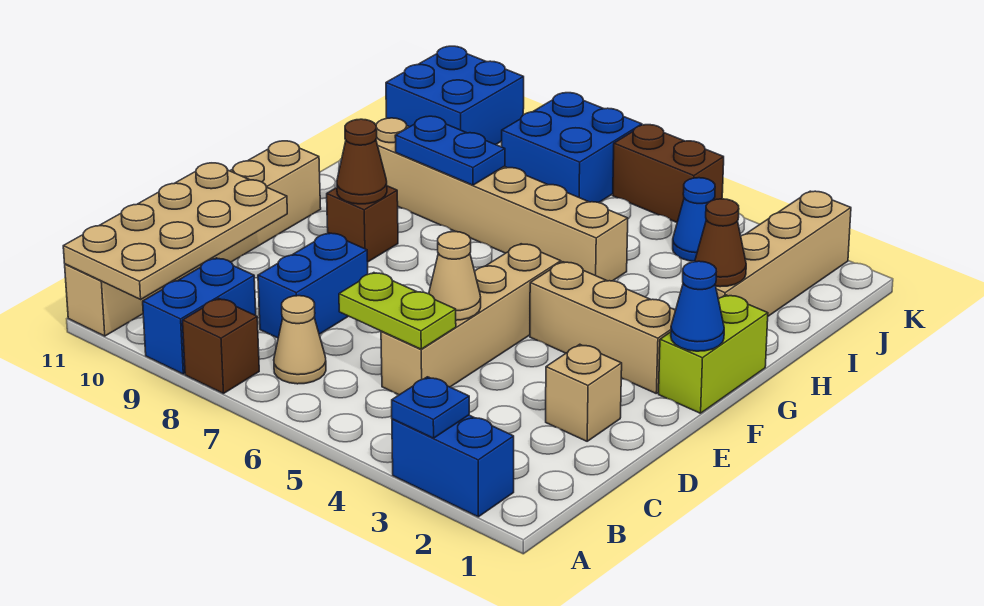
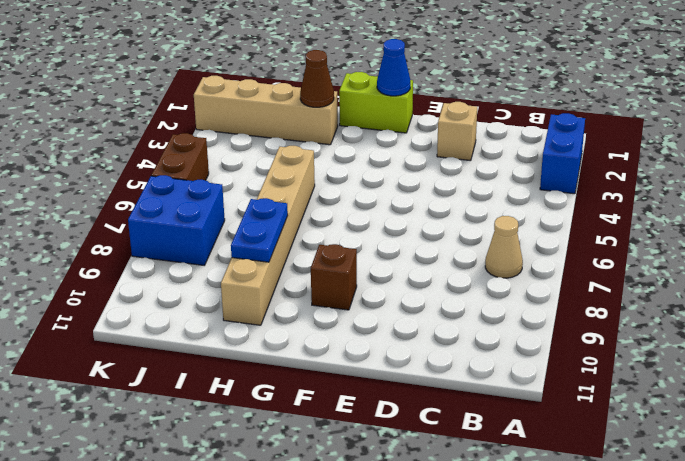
none -> brown 1x1 brick [183,299,259,394]
none -> blue 1x2 brick [143,258,256,374]
none -> tan 1x6 brick [65,141,321,336]

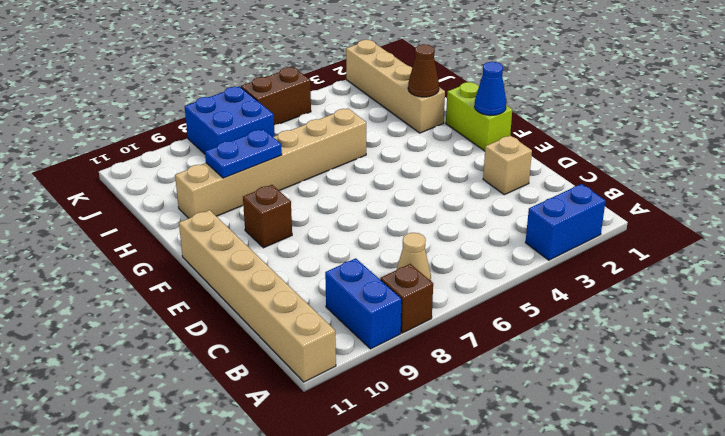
none -> tan 1x4 brick [381,244,561,395]
none -> blue 1x2 brick [258,233,368,338]
none -> tan 1x3 brick [530,262,676,393]

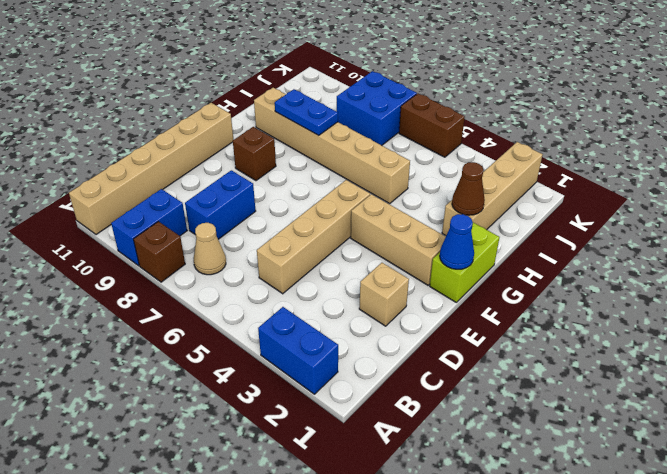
none -> blue 1x1 cone [673,178,715,262]
none -> blue 2x2 brick [386,46,524,145]
none -> blue 1x1 plate [392,377,469,438]

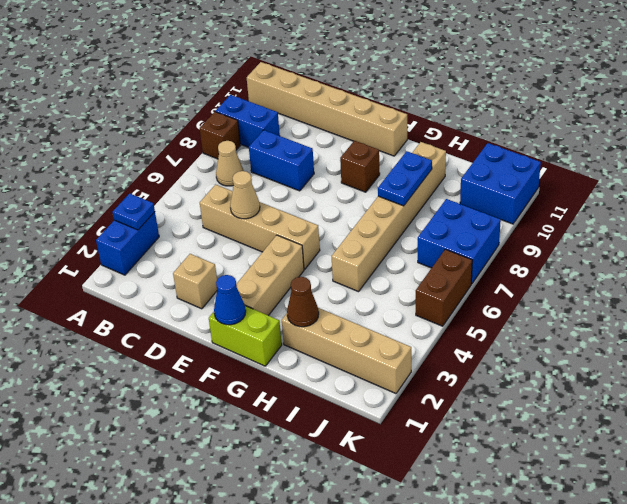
none -> blue 1x1 cone [673,178,715,262]
none -> tan 2x4 plate [63,163,287,299]
none -> lime 1x2 plate [339,273,456,349]

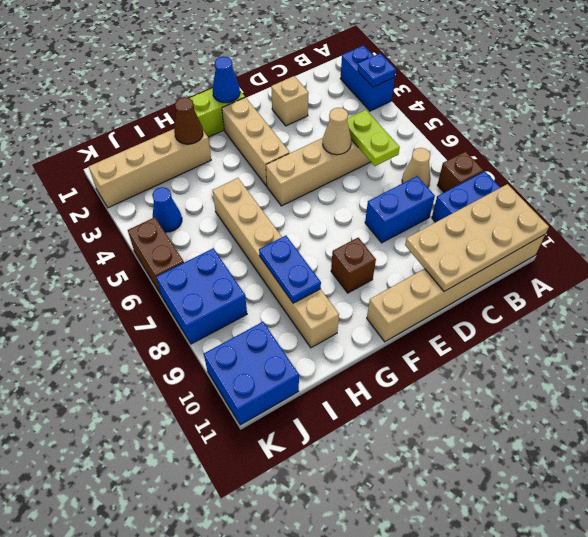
none -> brown 1x1 cone [337,119,387,204]

